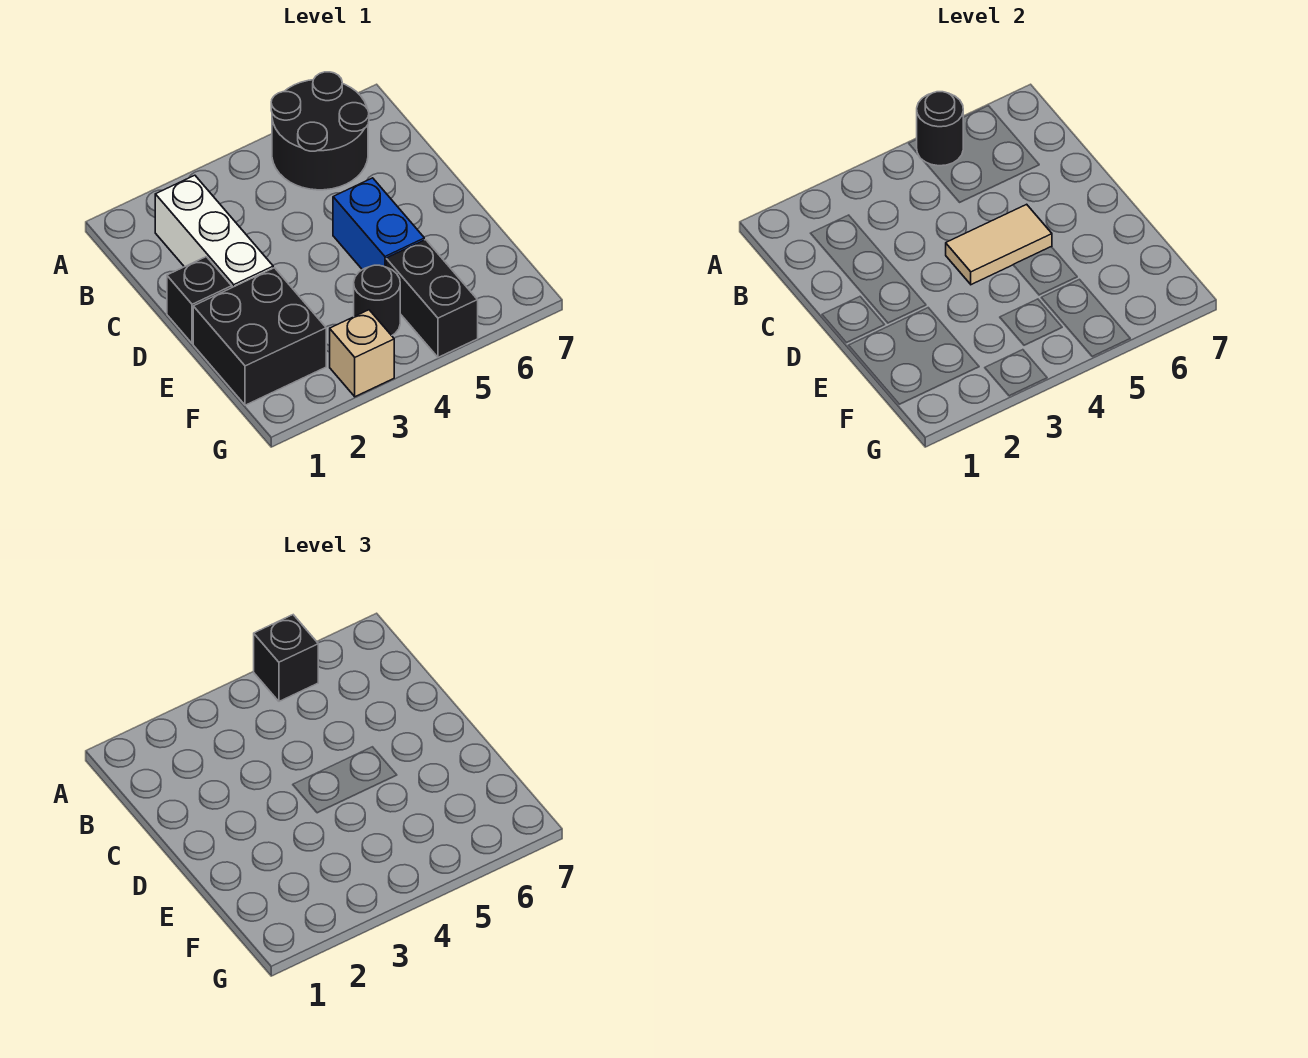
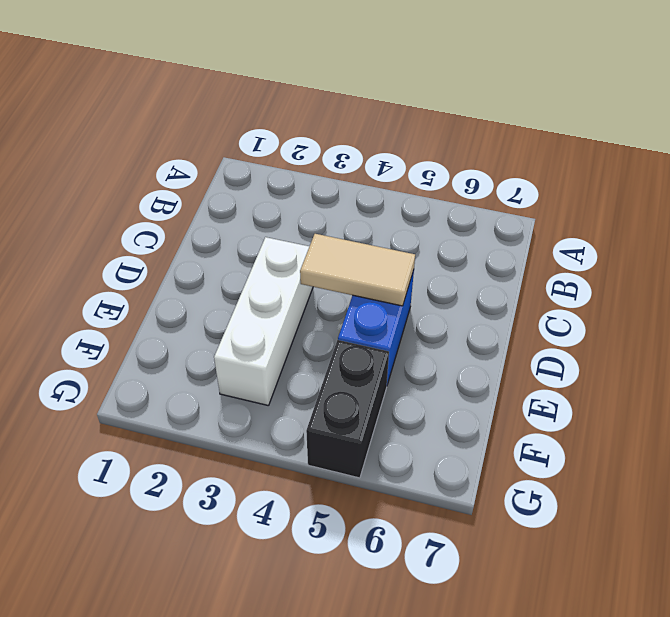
white 1x3 brick [214,237,313,406] -> white 1x3 brick moved to [155,175,273,287]
none -> black 2x2 round brick [271,72,369,190]
none -> black 1x1 brick [167,257,232,344]

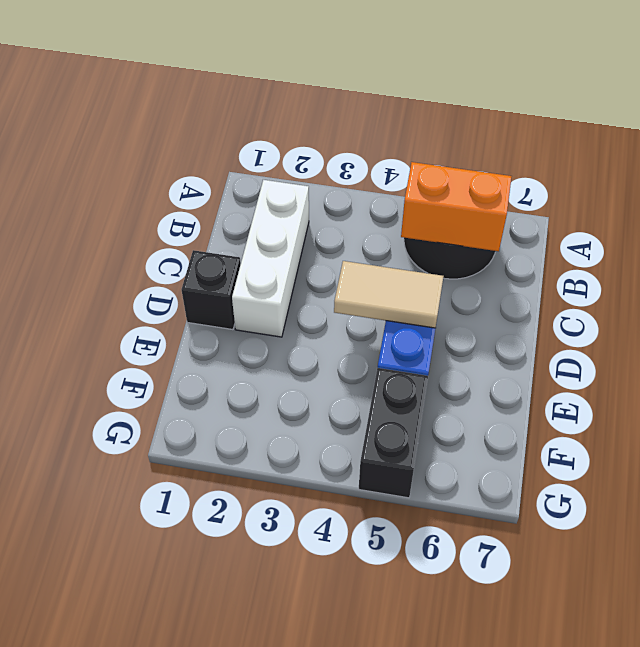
orange 1x2 brick [401,162,512,251] -> none
none -> black 2x2 brick [193,268,326,405]
none -> black 1x1 round brick [354,265,400,336]

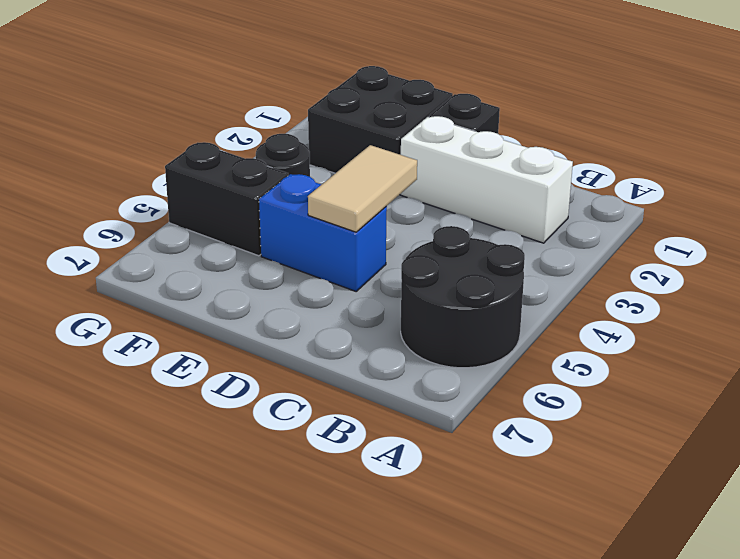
none -> tan 1x1 brick [330,310,394,397]
none -> black 1x1 round brick [917,92,963,166]

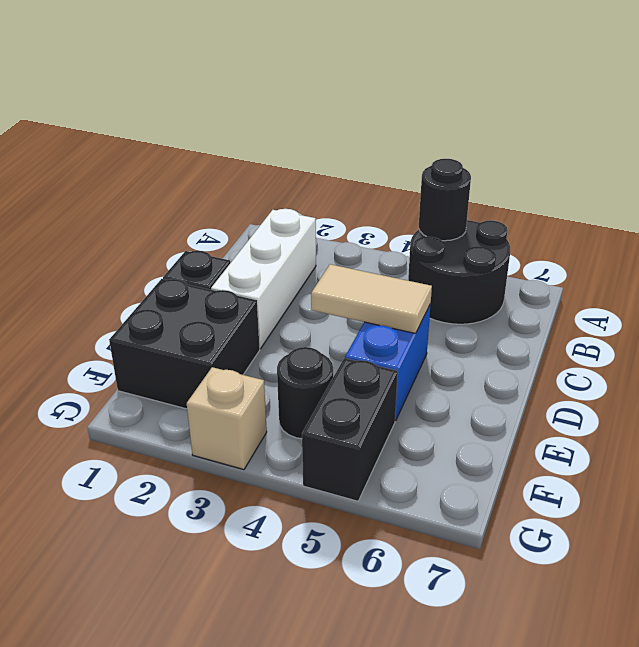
none -> black 1x1 brick [254,615,318,701]

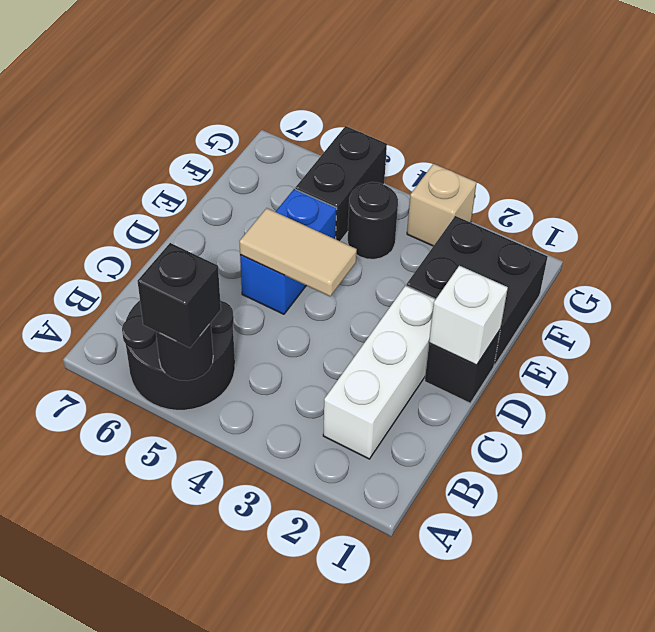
white 1x1 brick [429,266,508,365] -> none

